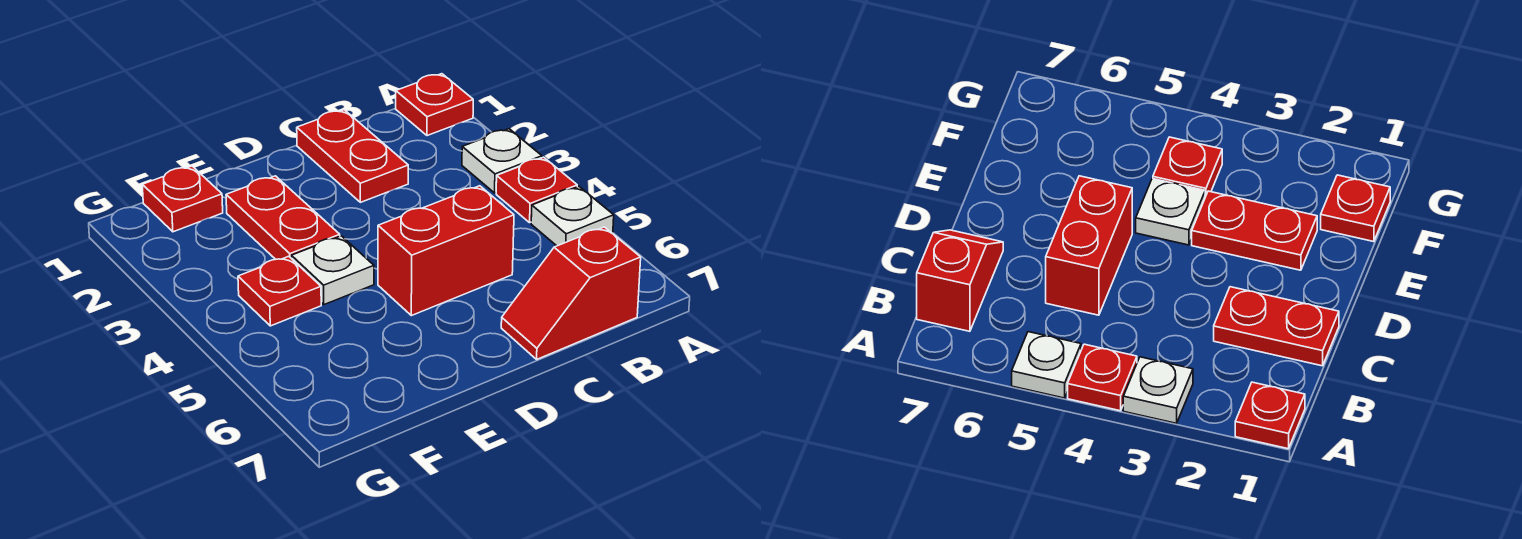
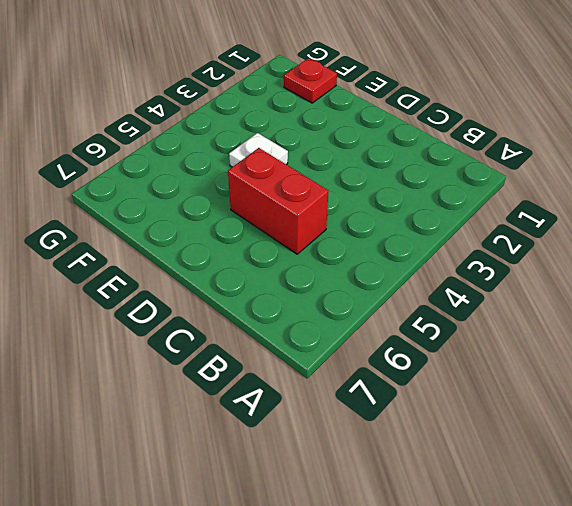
none -> red 1x1 plate [396,74,473,136]
none -> white 1x1 plate [462,129,542,193]

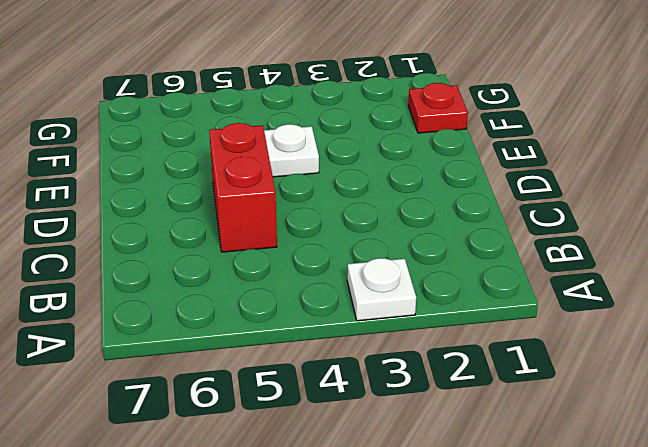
none -> red 1x1 plate [396,74,473,136]
none -> red 1x1 plate [496,157,577,223]

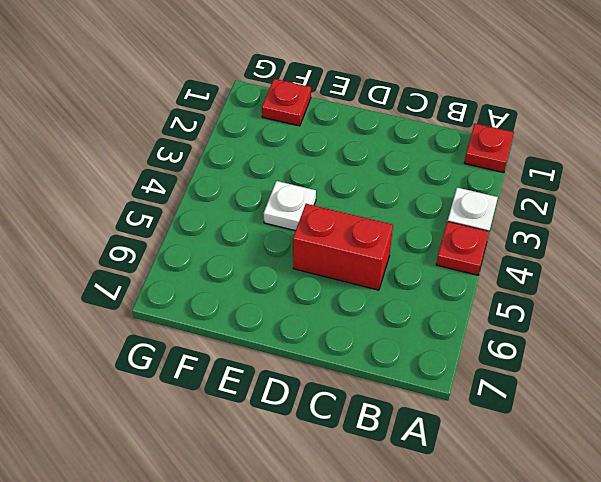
none -> white 1x1 plate [531,187,614,246]
none -> red 1x2 slope [501,227,641,359]

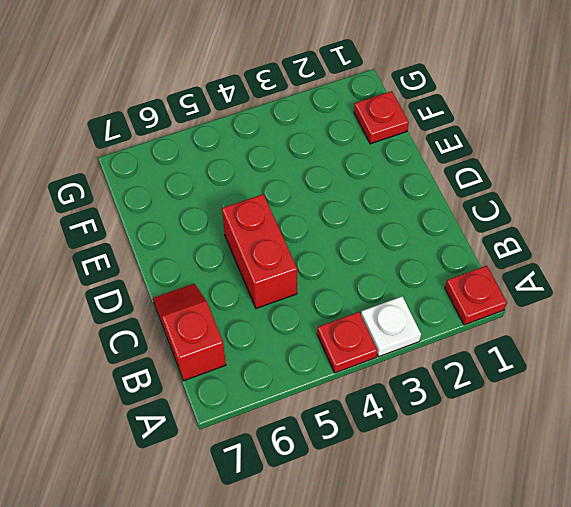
none -> white 1x1 plate [531,187,614,246]
none -> red 1x2 plate [297,110,408,202]

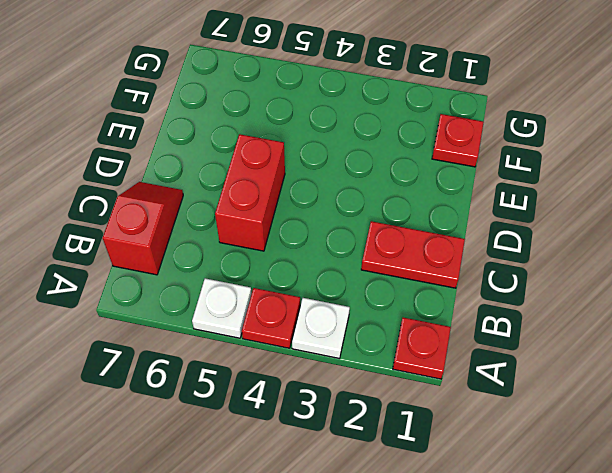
none -> red 1x2 plate [226,176,340,259]
none -> white 1x1 plate [291,236,374,305]

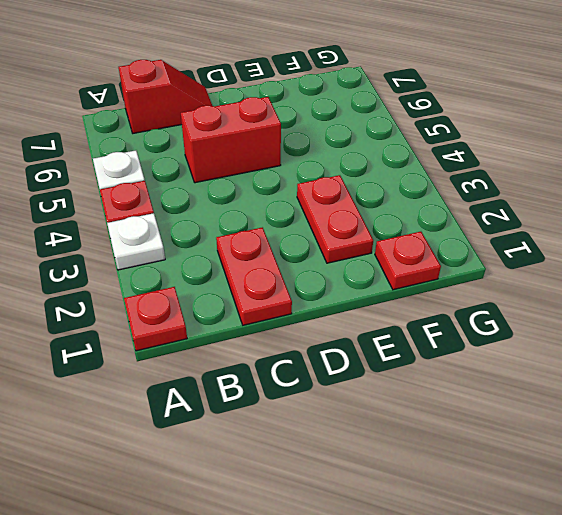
none -> white 1x1 plate [291,236,374,305]
none -> red 1x1 plate [238,256,321,326]

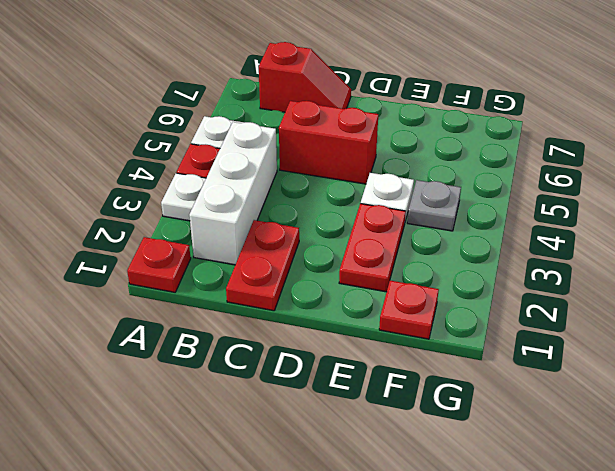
white 1x3 brick [189,122,277,265] -> none
grey 1x1 plate [407,180,461,231] -> red 1x1 plate [238,256,321,326]

